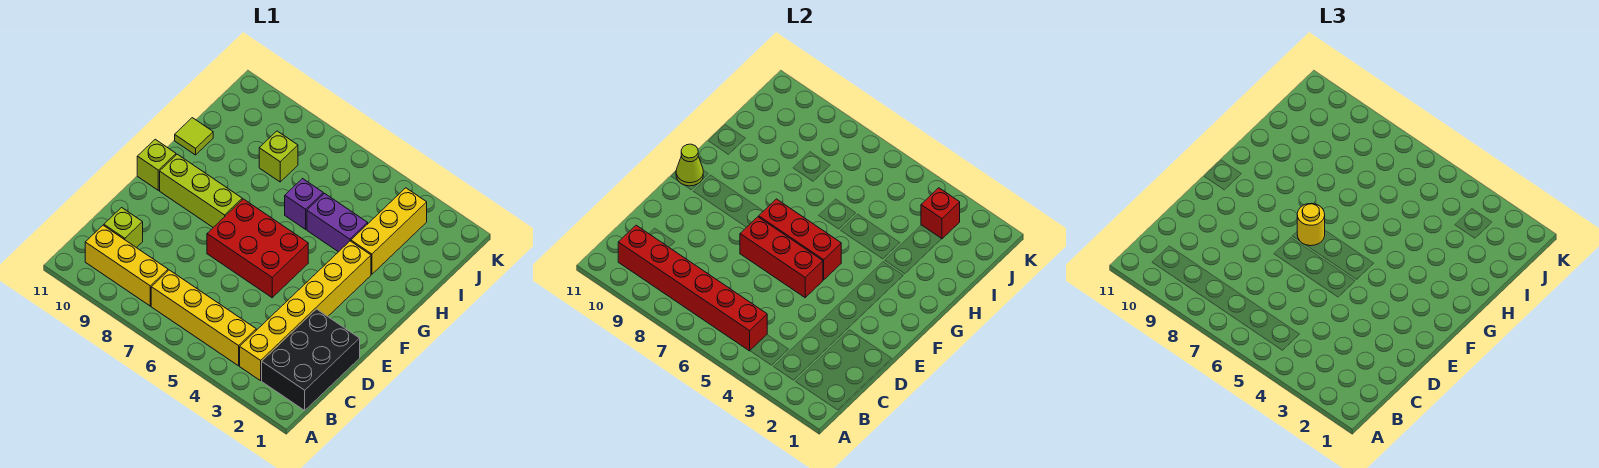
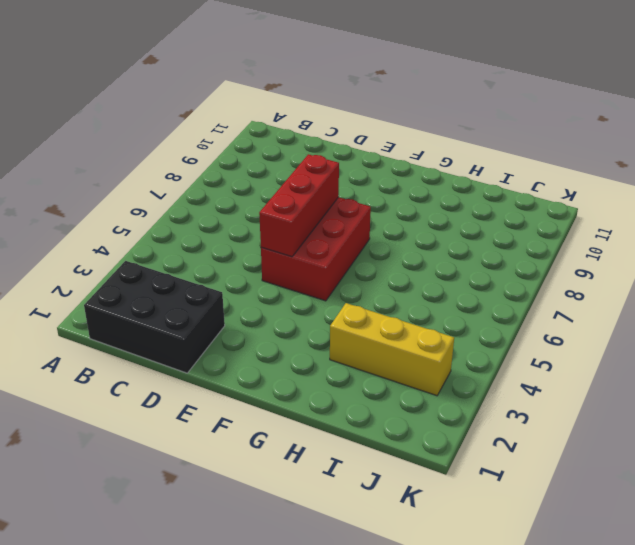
none -> yellow 1x6 brick [240,241,371,381]
none -> yellow 1x4 brick [151,270,256,366]
none -> yellow 1x3 brick [85,225,168,306]

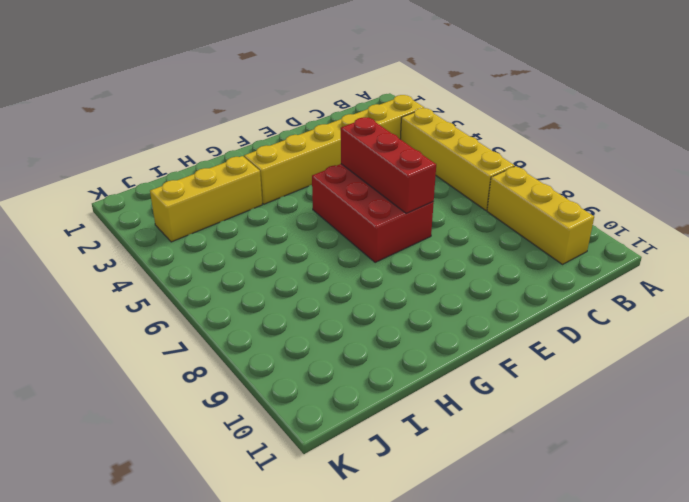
none -> black 2x3 brick [262,309,360,410]
none -> lime 1x1 brick [104,208,143,248]
none -> lime 1x3 brick [160,154,242,227]

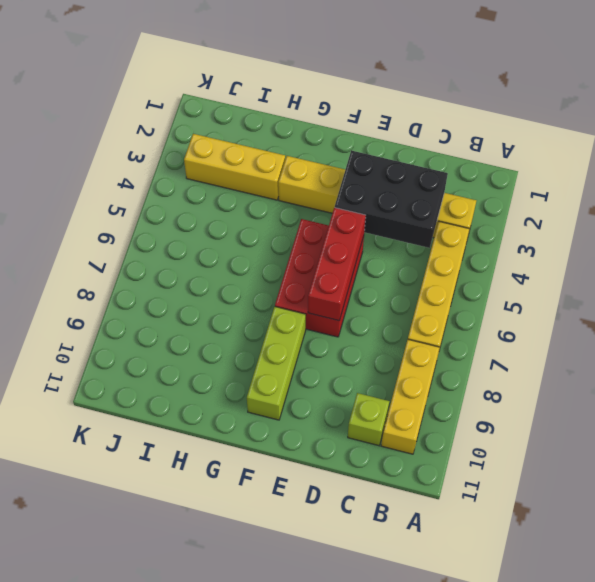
black 2x3 brick [335,151,448,248] -> black 2x3 brick moved to [262,309,360,410]
none -> lime 1x1 brick [137,139,176,190]
none -> purple 1x2 brick [307,193,368,252]
none -> purple 1x1 brick [285,179,323,229]

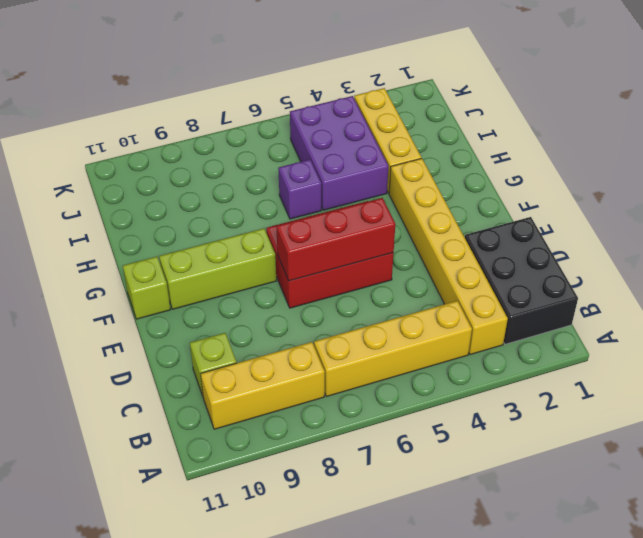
purple 2x3 brick [290,96,388,210] -> purple 1x2 brick [307,193,368,252]
none -> lime 1x1 tile [175,118,213,155]
none -> lime 1x1 brick [259,131,298,182]
none -> red 1x6 brick [618,225,767,351]

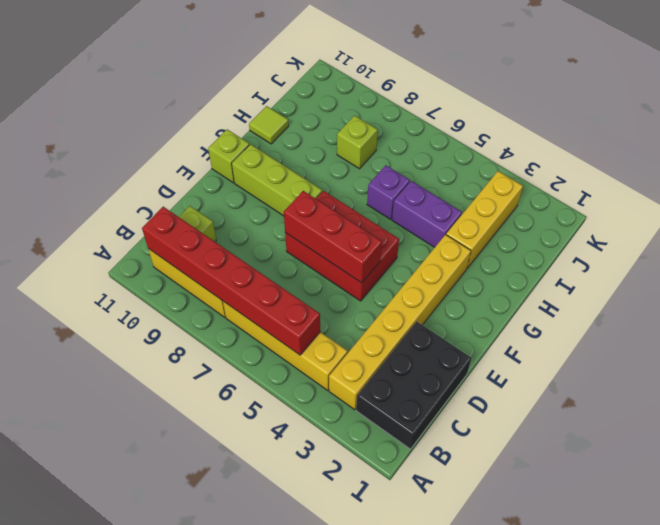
none -> red 1x3 brick [759,199,841,280]
none -> lime 1x1 cone [676,144,703,186]
none -> red 1x1 brick [921,188,960,239]

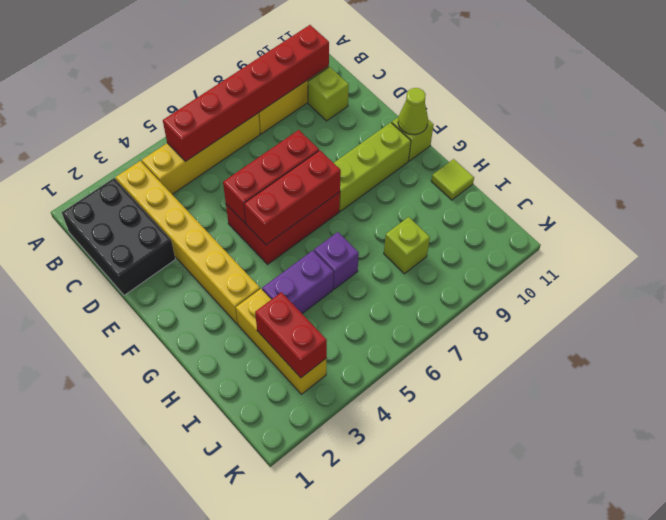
red 1x2 brick [255,292,327,378] -> red 1x1 brick [921,188,960,239]
none -> yellow 1x1 round brick [1297,203,1325,246]

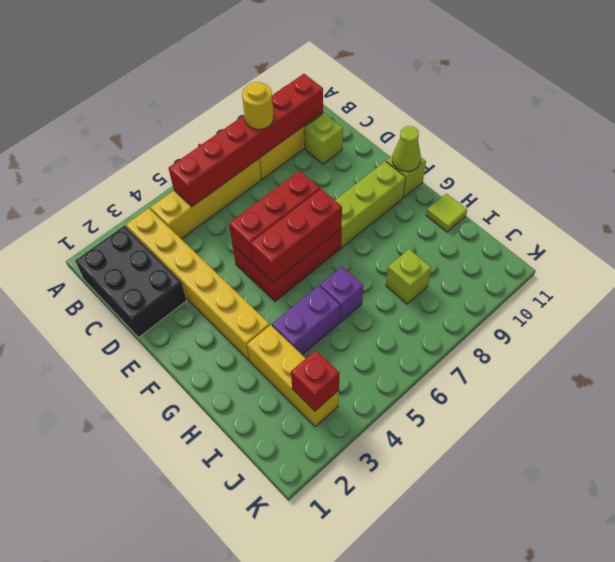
yellow 1x1 round brick [242,82,274,129] -> yellow 1x1 round brick moved to [1297,203,1325,246]

